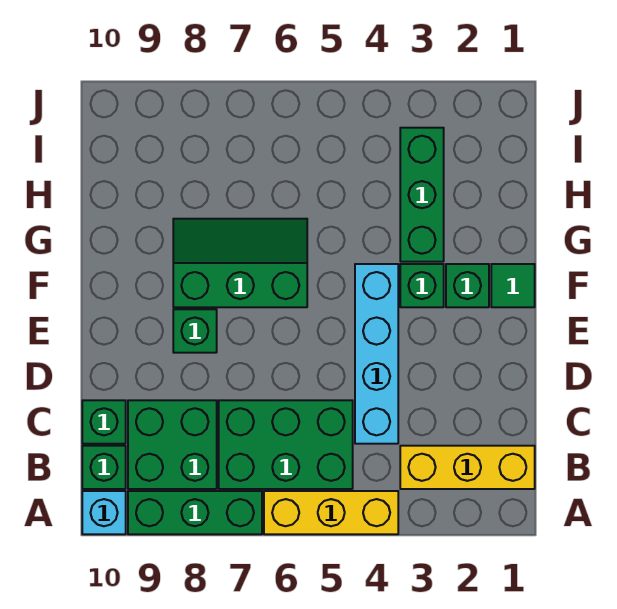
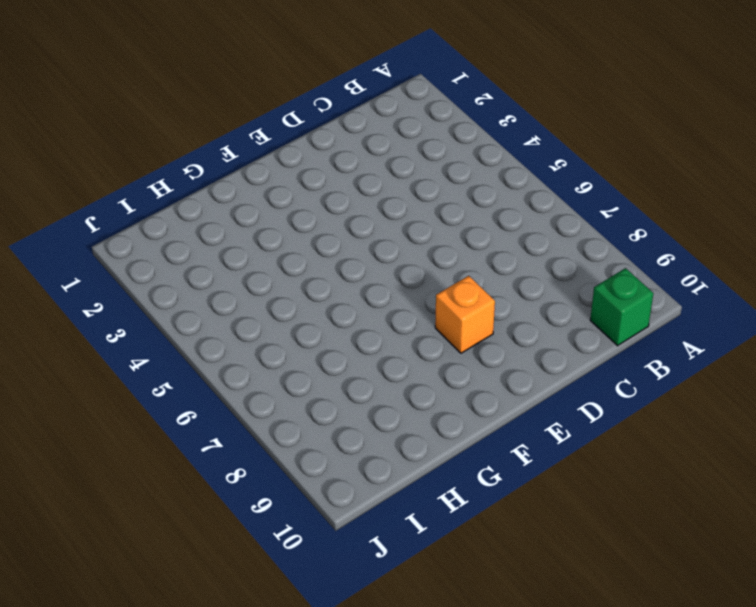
orange 1x1 brick [435,276,495,353] -> green 1x1 brick [173,309,217,353]
none -> yellow 1x3 brick [264,491,398,534]
none -> green 1x3 brick [128,491,262,534]
none -> cyan 1x1 brick [82,491,126,534]

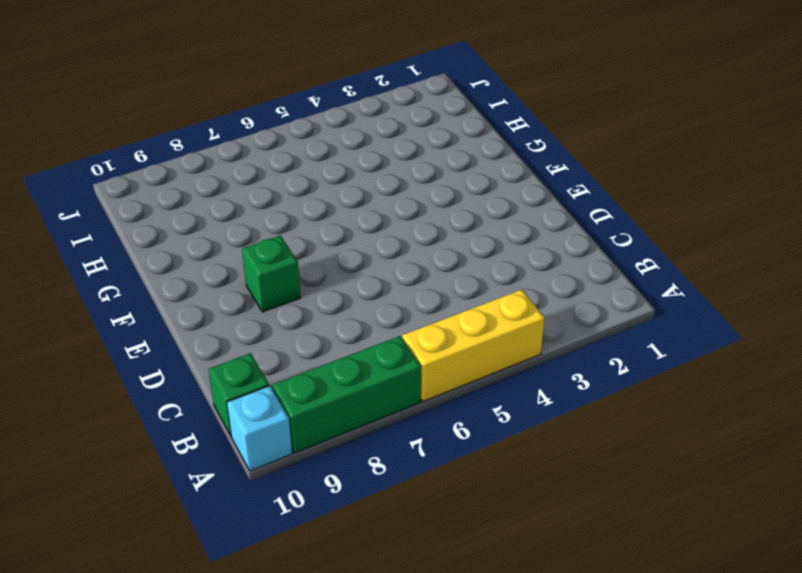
none -> yellow 1x3 brick [400,446,535,489]
none -> green 2x3 brick [219,400,353,489]
none -> green 2x2 brick [128,400,217,489]

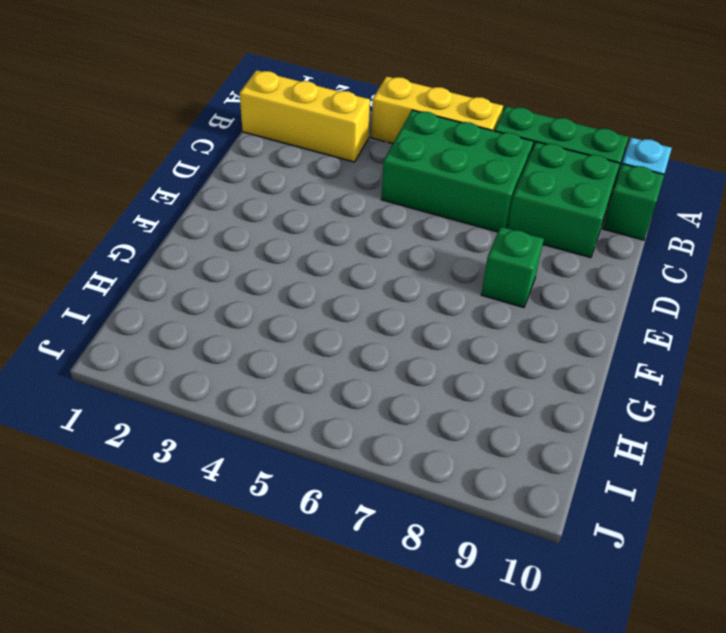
none -> cyan 1x4 brick [355,264,398,444]
none -> green 1x1 brick [82,400,126,444]
none -> green 1x1 tile [491,264,535,307]

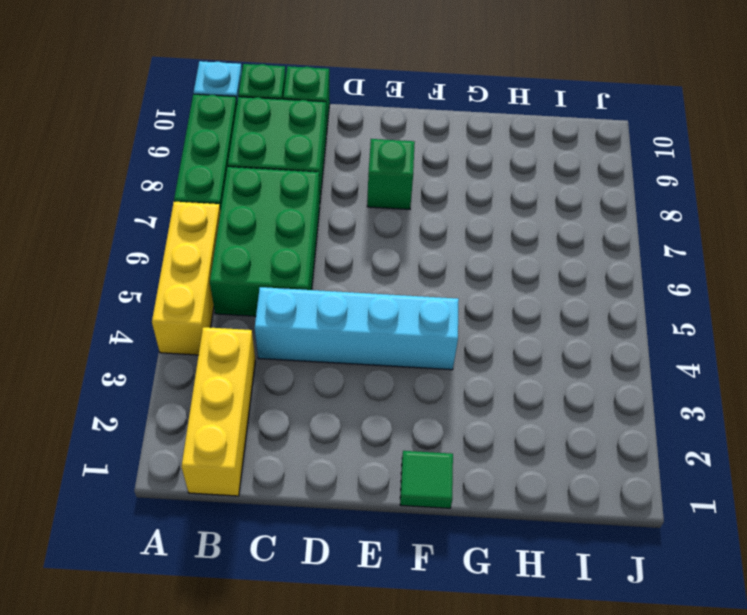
none -> green 1x1 brick [446,264,489,307]
none -> green 1x1 brick [400,264,444,307]
none -> green 2x3 slope [173,219,307,307]

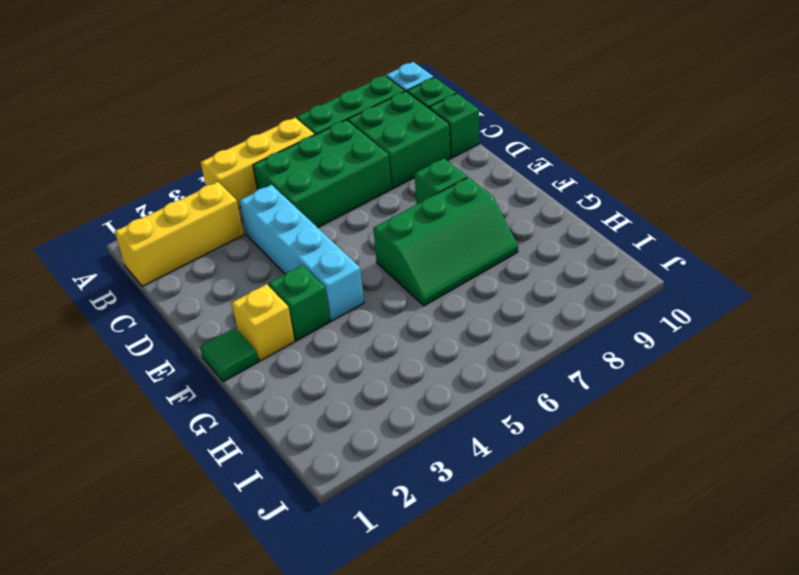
yellow 1x1 brick [232,284,295,361] -> green 1x1 brick [446,264,489,307]
none -> green 1x3 brick [400,128,444,262]

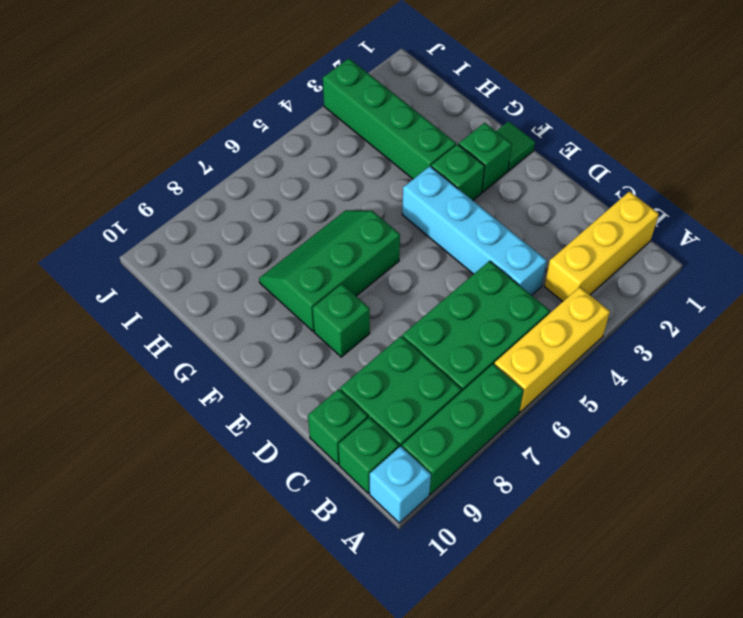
green 1x4 brick [323,59,456,179] -> green 1x3 brick [400,128,444,262]

